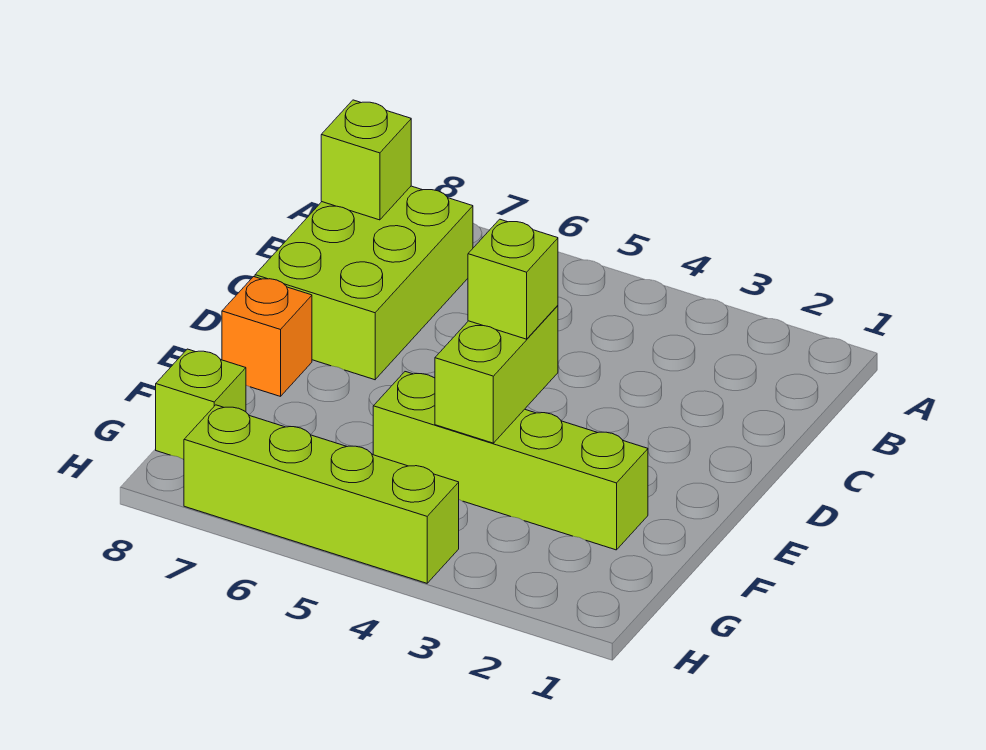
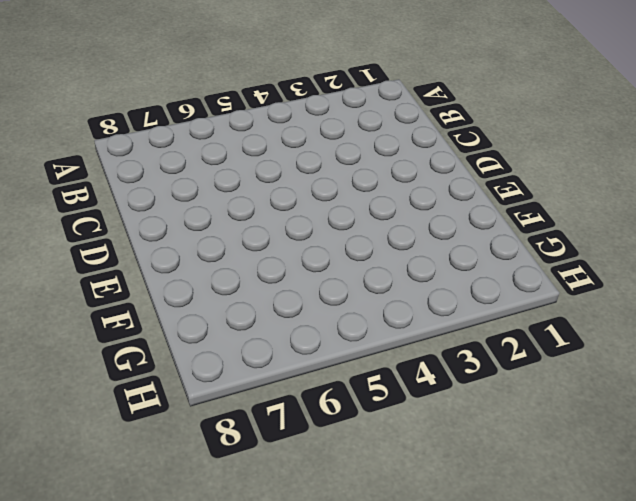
none -> lime 2x3 brick [255,186,473,380]
none -> orange 1x1 brick [222,277,312,396]

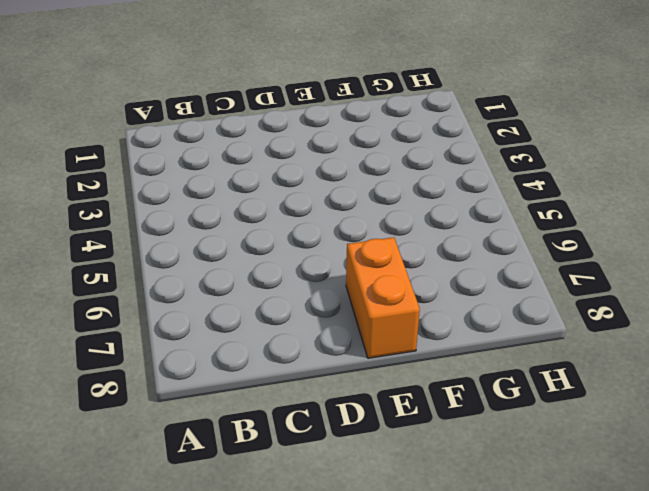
orange 1x2 brick [346,237,420,358] -> orange 1x1 brick [222,277,312,396]
none -> lime 2x3 brick [255,186,473,380]
none -> lime 1x4 brick [373,372,648,550]

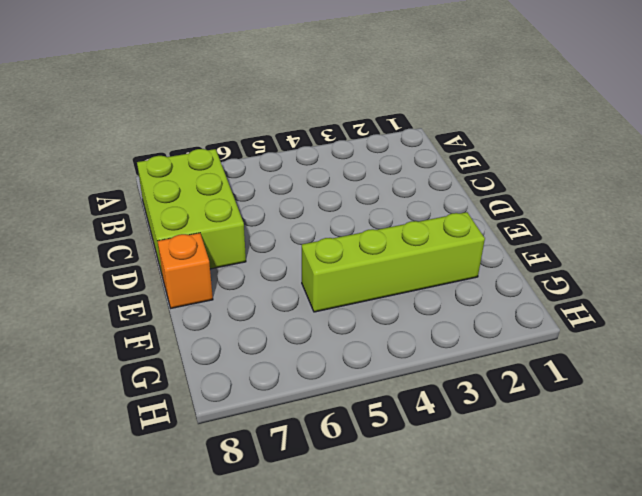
none -> lime 1x1 brick [156,349,246,459]
none -> lime 1x4 brick [184,405,459,583]

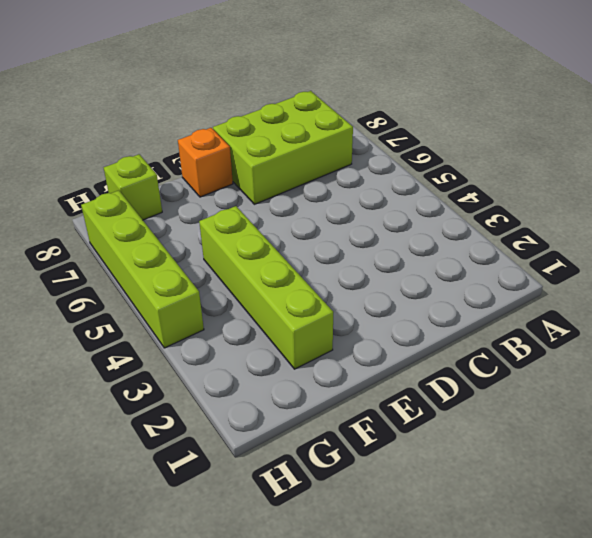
none -> lime 1x1 brick [321,100,411,220]
none -> lime 1x2 brick [435,306,558,443]

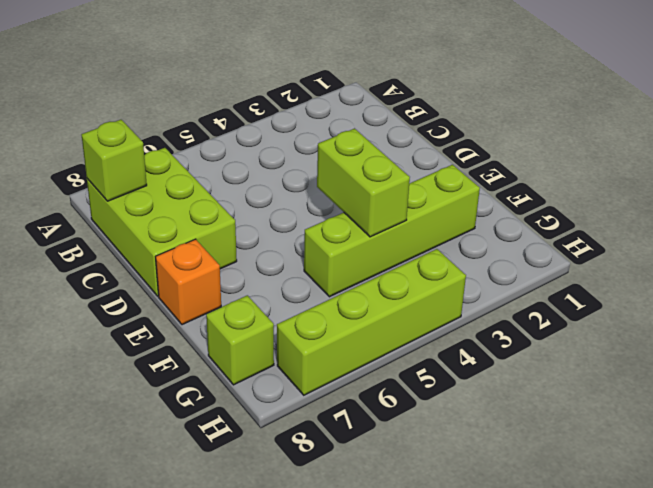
none -> lime 1x1 brick [468,219,558,339]

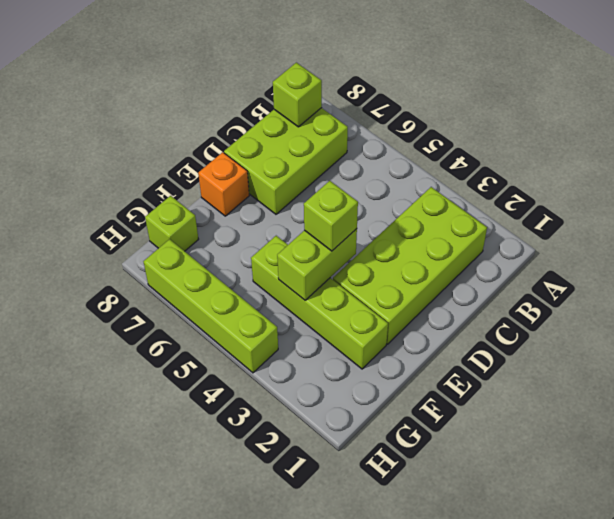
lime 2x4 brick [333,187,487,344] -> none

